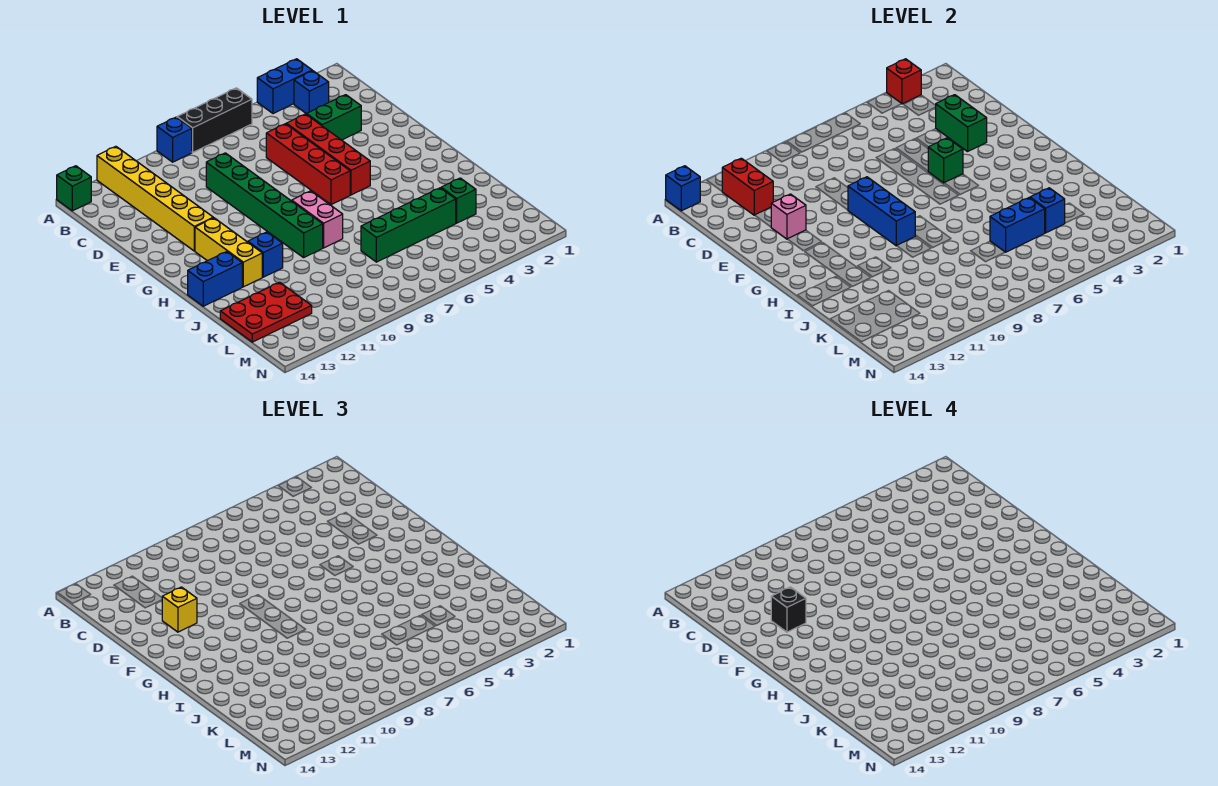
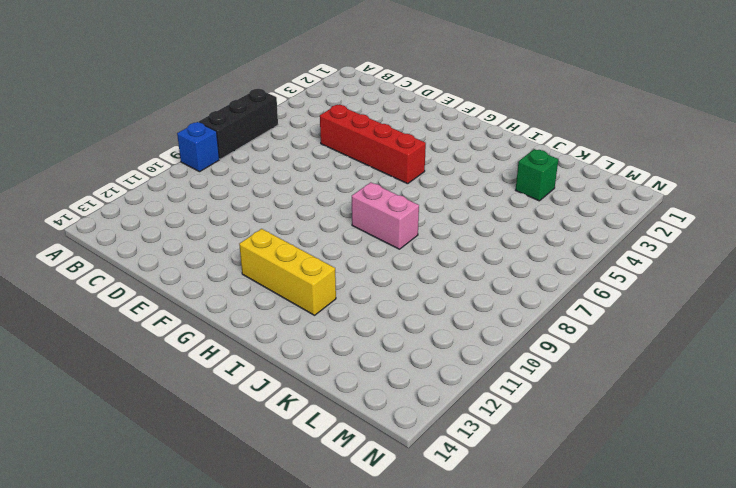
none -> blue 1x2 brick [257,59,312,114]
none -> yellow 1x6 brick [97,146,213,251]
none -> green 1x1 brick [57,166,92,211]

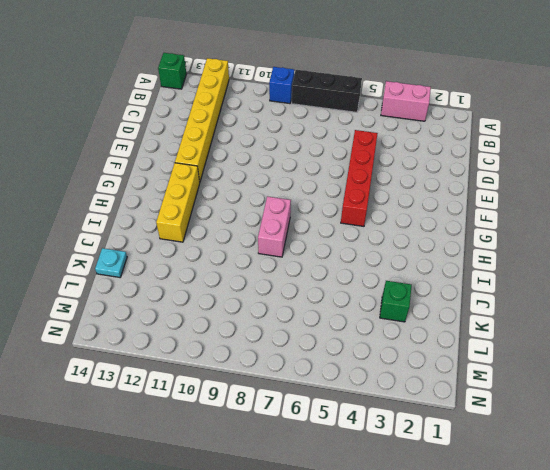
pink 1x2 brick [381,81,431,121] -> blue 1x2 brick [257,59,312,114]
cyan 1x1 plate [95,248,127,277] -> red 2x3 plate [220,282,312,342]
none -> blue 1x1 brick [294,71,329,114]
none -> green 1x2 brick [307,95,361,140]
none -> red 1x4 brick [266,124,350,205]

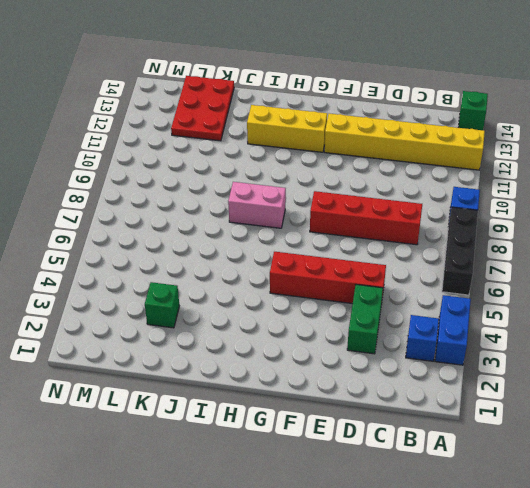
red 1x4 brick [310,191,422,245] -> red 1x4 brick moved to [266,124,350,205]
none -> green 1x6 brick [206,153,323,258]
none -> blue 1x1 brick [248,232,283,277]
none -> blue 1x2 brick [188,252,242,306]

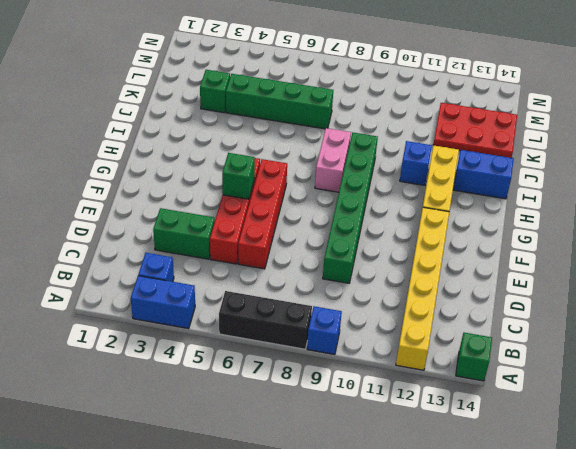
none -> red 1x1 brick [887,59,921,104]
none -> blue 1x1 brick [666,166,701,211]
none -> red 1x2 brick [722,158,773,215]

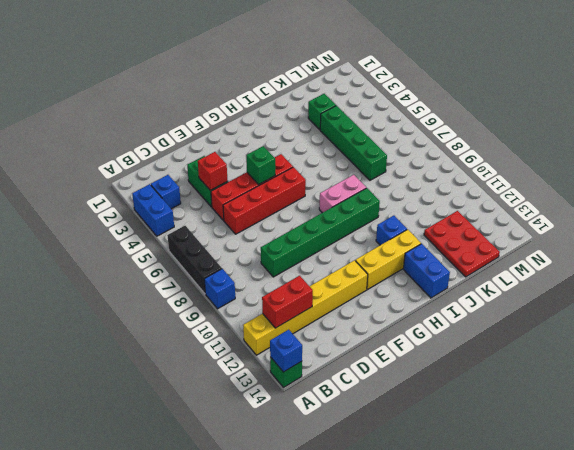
red 1x1 brick [198,152,227,190] -> red 1x1 brick moved to [887,59,921,104]
none -> green 1x2 brick [936,95,987,151]
none -> pink 1x1 brick [771,194,806,239]
none -> blue 1x3 brick [848,177,915,246]

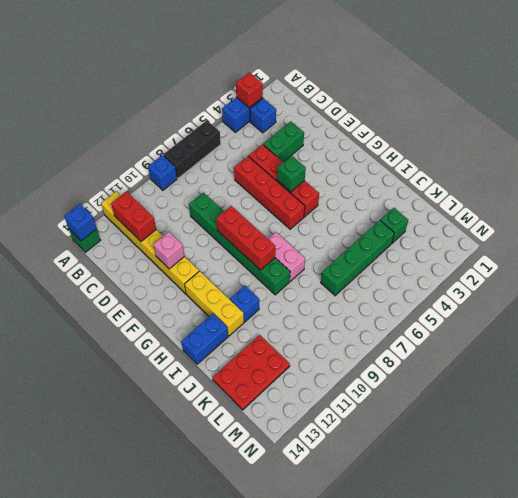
red 1x3 brick [216,206,275,270] -> blue 1x3 brick [848,177,915,246]
none -> green 1x2 brick [936,95,987,151]
none -> blue 1x1 brick [1030,188,1065,233]
none -> blue 1x2 brick [990,198,1045,252]

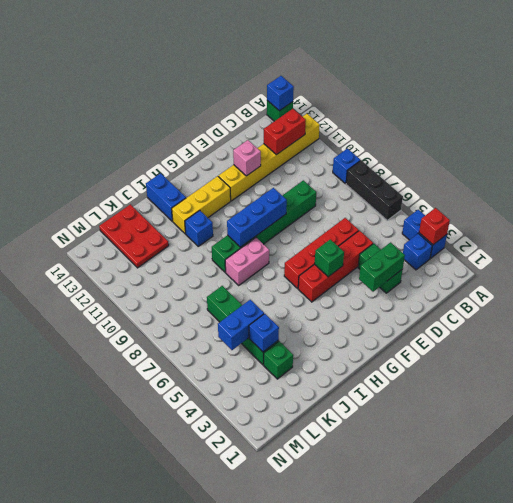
blue 1x2 brick [218,300,264,350] -> blue 1x2 brick turned to [990,198,1045,252]
none -> yellow 1x1 brick [162,587,197,632]
none -> black 1x1 brick [771,587,806,632]

